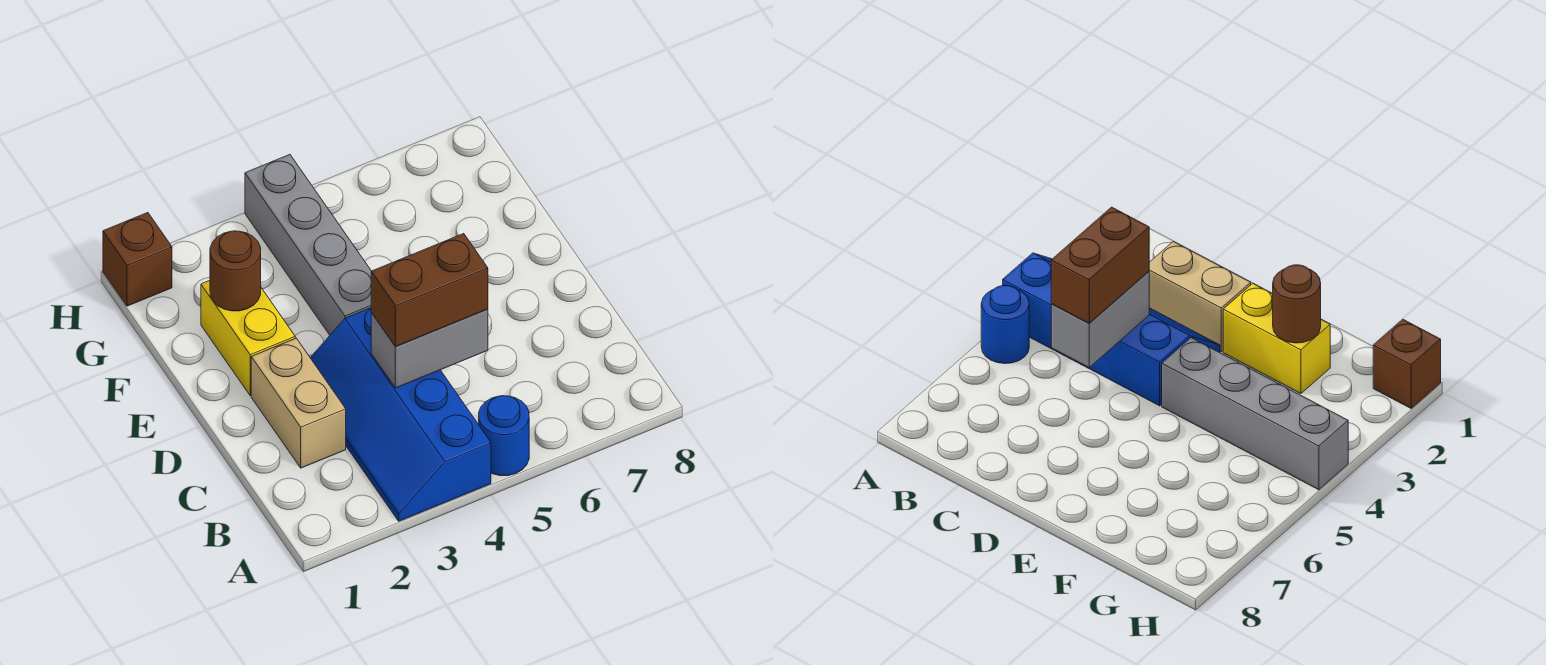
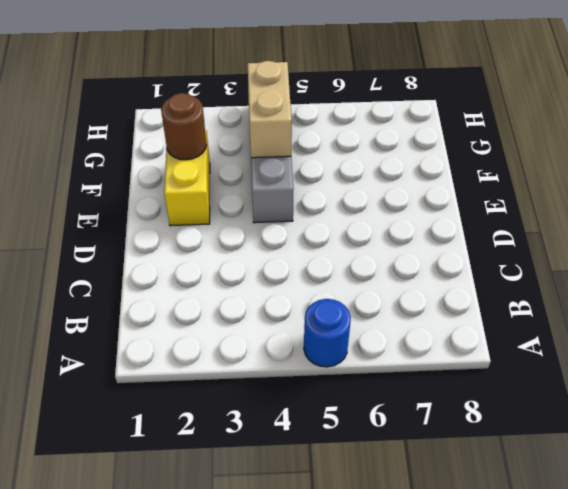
tan 1x2 brick [248,61,292,158] -> tan 1x2 brick moved to [251,338,346,468]
none -> blue 2x4 slope [310,308,491,521]
none -> brown 1x1 brick [103,213,172,306]

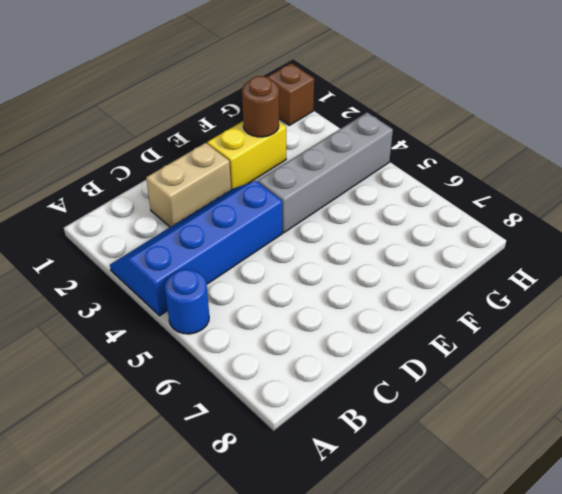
none -> grey 1x2 brick [371,309,488,388]
none -> brown 1x2 brick [371,234,488,347]

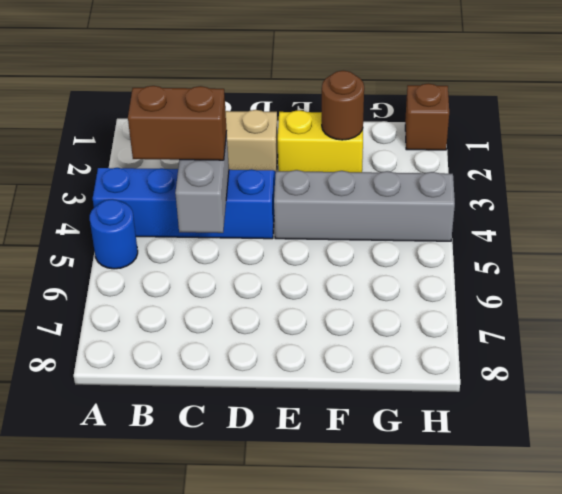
brown 1x2 brick [128,86,227,160] -> brown 1x2 brick turned to [371,234,488,347]

